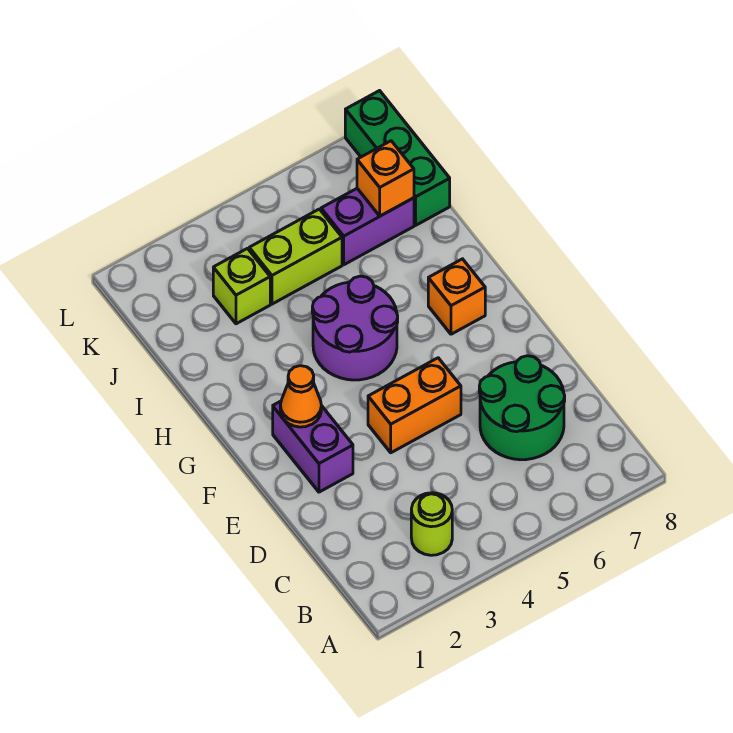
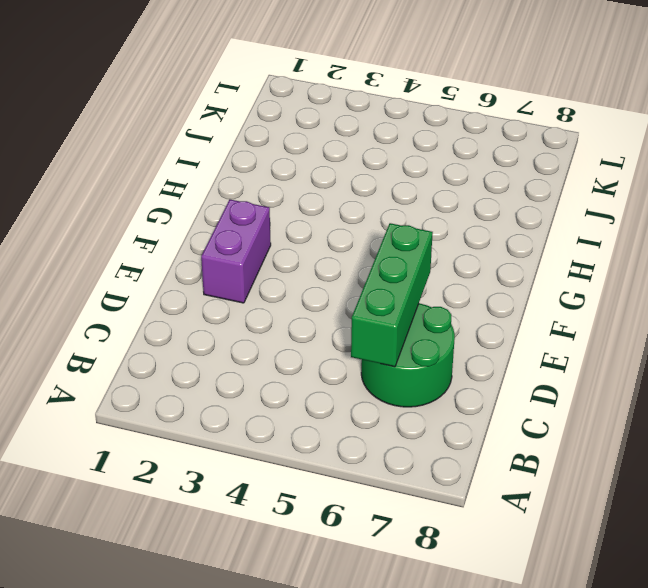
green 1x3 brick [351,223,433,367] -> green 1x3 brick moved to [345,91,450,225]
none -> lime 1x1 round brick [411,493,452,555]
none -> orange 1x2 brick [368,358,461,453]
none -> purple 2x2 round brick [312,276,398,380]

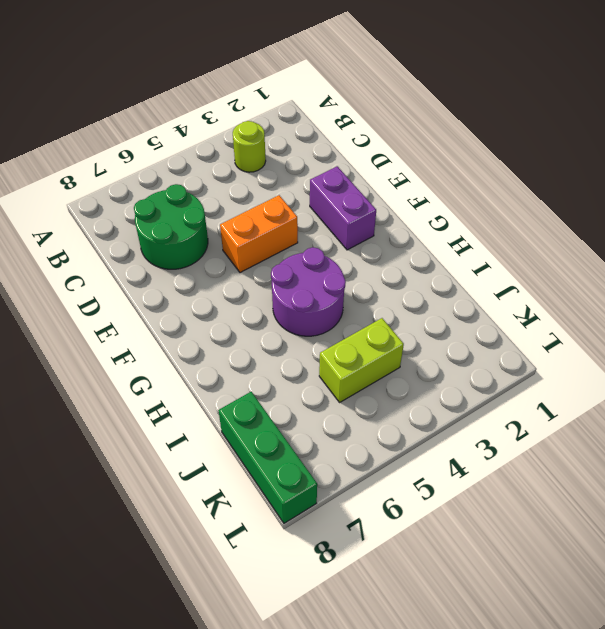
none -> orange 1x1 brick [428,259,485,334]
none -> lime 1x1 brick [213,248,270,324]
none -> purple 1x2 brick [321,189,414,265]

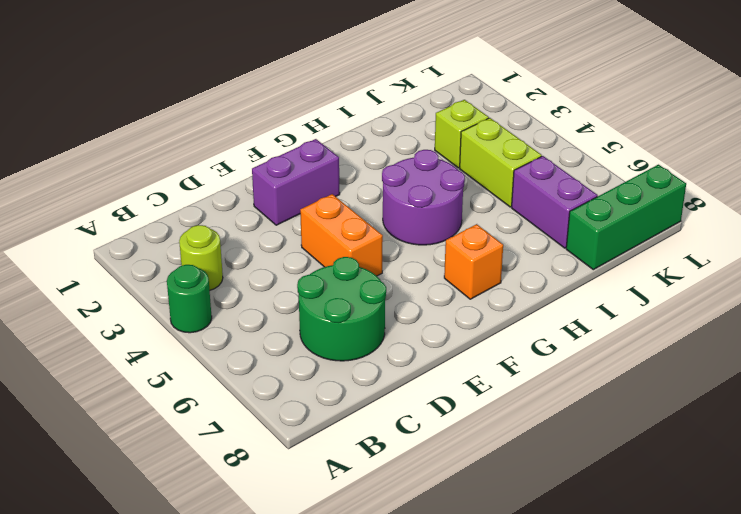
green 1x1 round brick [167,265,212,333] -> none
none -> orange 1x1 cone [280,366,321,427]
none -> orange 1x1 brick [357,141,414,216]

